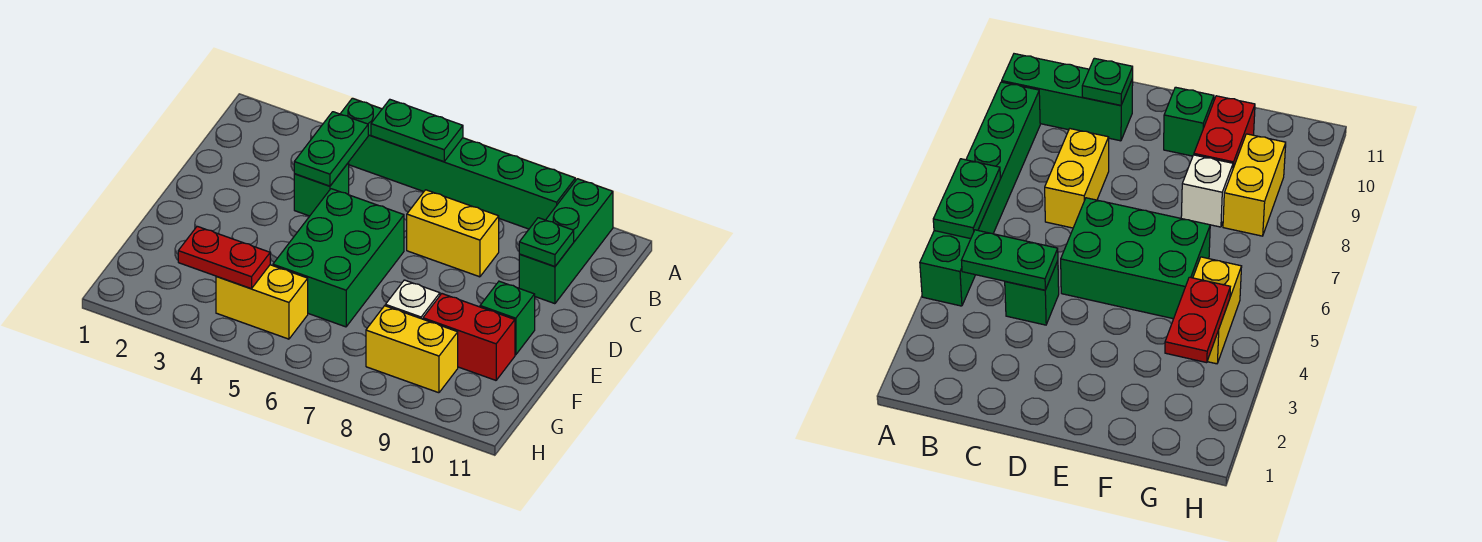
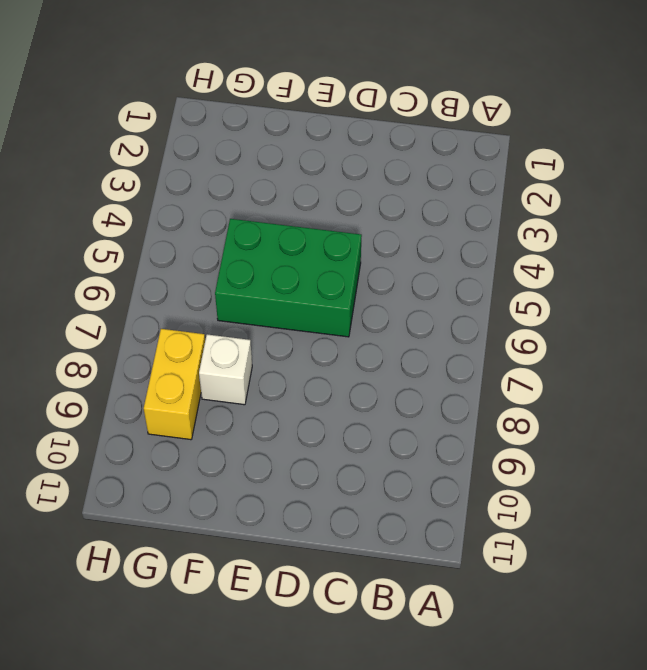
none -> green 1x6 brick [340,98,575,229]
none -> green 1x3 brick [519,179,613,304]
none -> green 1x1 brick [294,163,349,216]

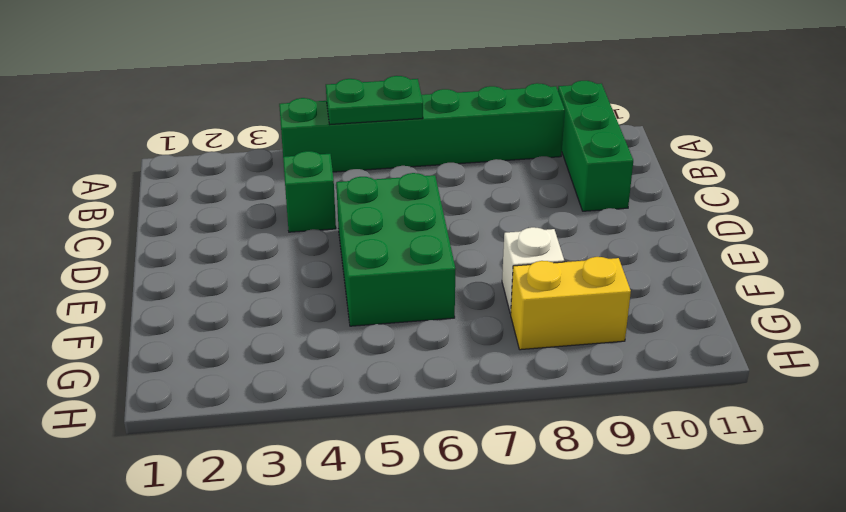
none -> yellow 1x2 brick [407,190,499,277]
none -> green 1x1 brick [480,281,535,355]
none -> red 1x2 brick [423,294,515,380]

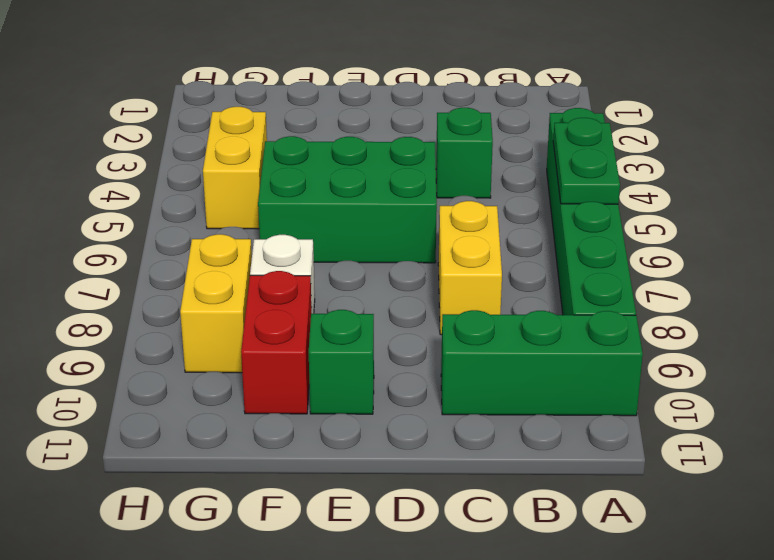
none -> green 1x2 plate [294,112,368,186]
none -> green 1x1 plate [519,218,574,266]
none -> red 1x2 plate [178,226,270,289]

